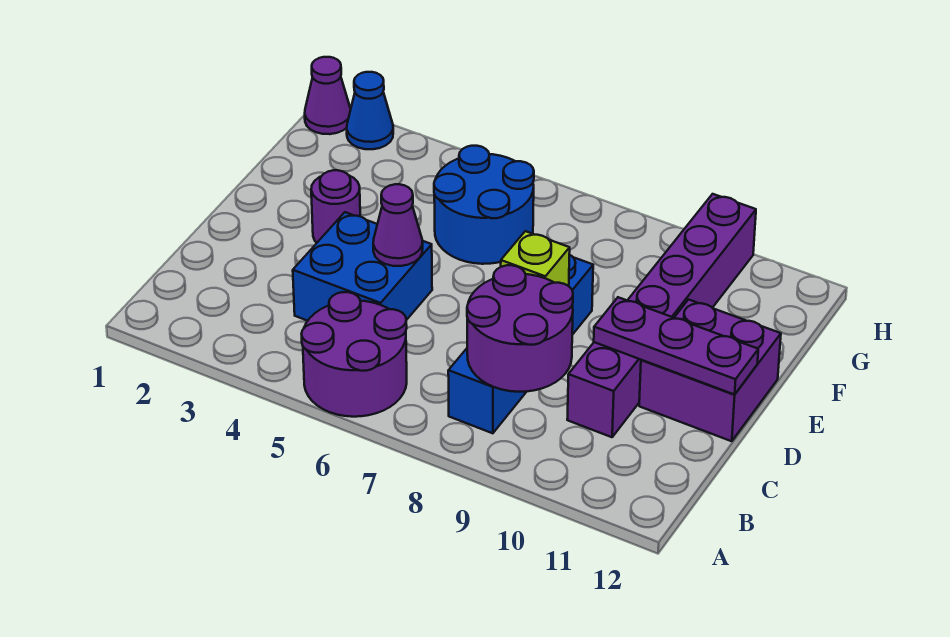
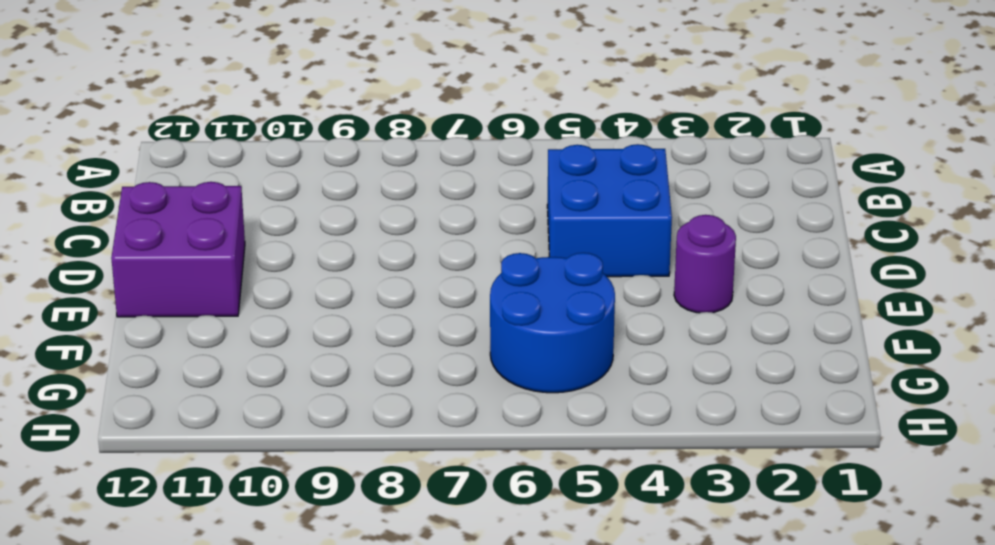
none -> purple 2x2 round brick [302,292,407,417]
none -> blue 1x4 brick [448,255,593,433]
none -> purple 1x6 brick [567,194,756,437]

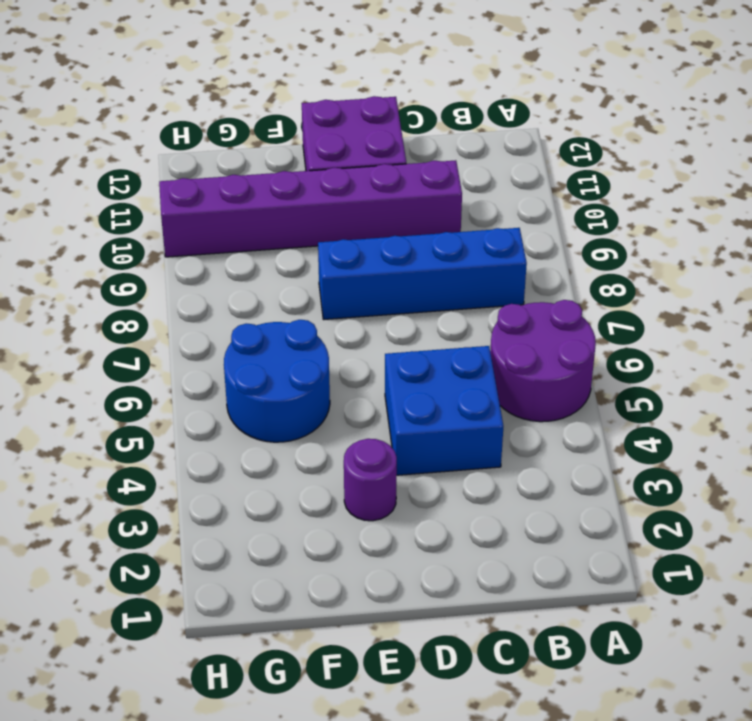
none -> purple 1x1 cone [305,57,351,134]
none -> blue 1x1 cone [347,72,393,149]
none -> purple 2x2 round brick [467,265,573,392]

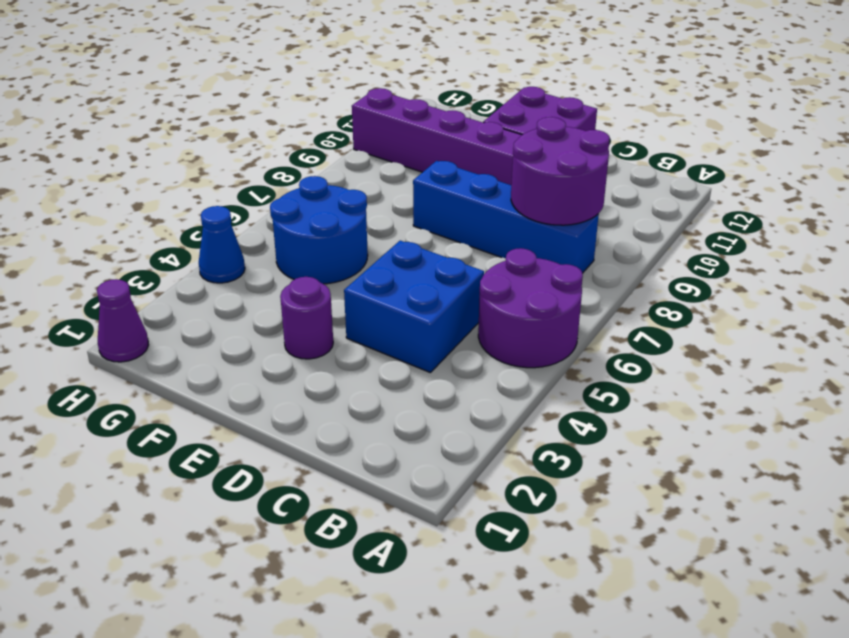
blue 1x1 cone [199,206,245,283] -> blue 1x1 cone moved to [347,72,393,149]
none -> purple 1x1 cone [373,184,423,266]
none -> lime 1x1 brick [501,231,570,286]
none -> purple 1x3 plate [594,297,758,394]

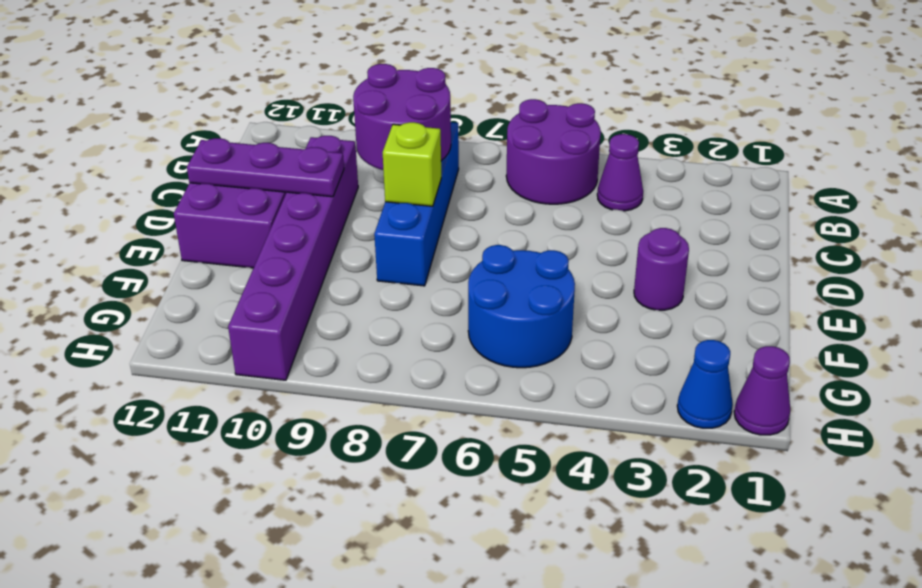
purple 1x1 cone [597,134,643,211] -> purple 1x1 cone moved to [373,184,423,266]
none -> blue 2x2 brick [293,212,432,321]

